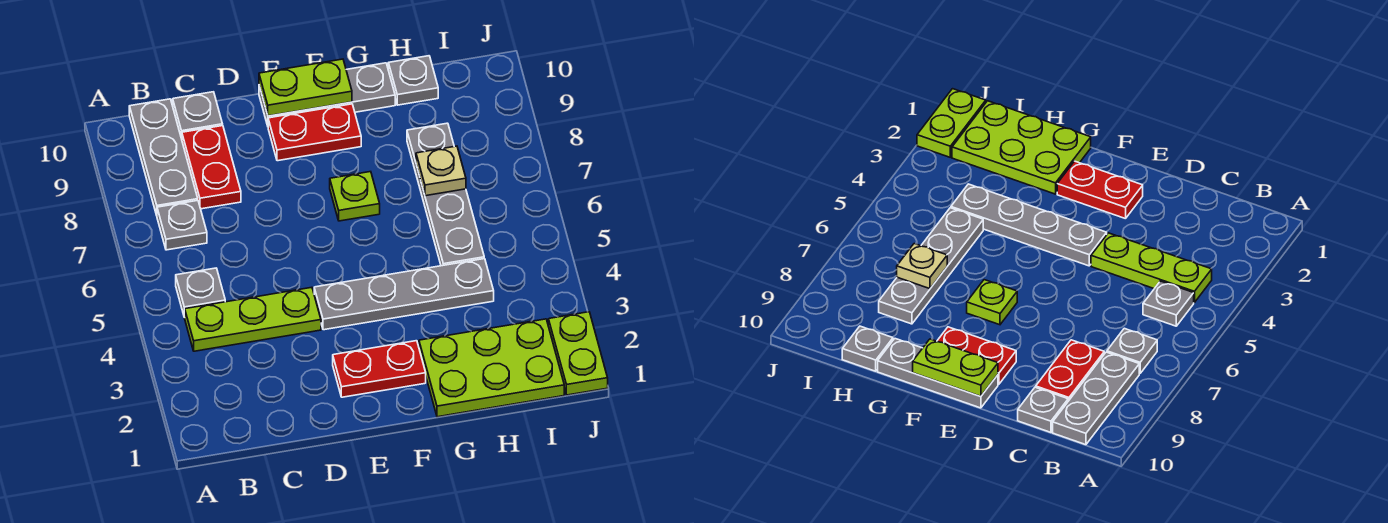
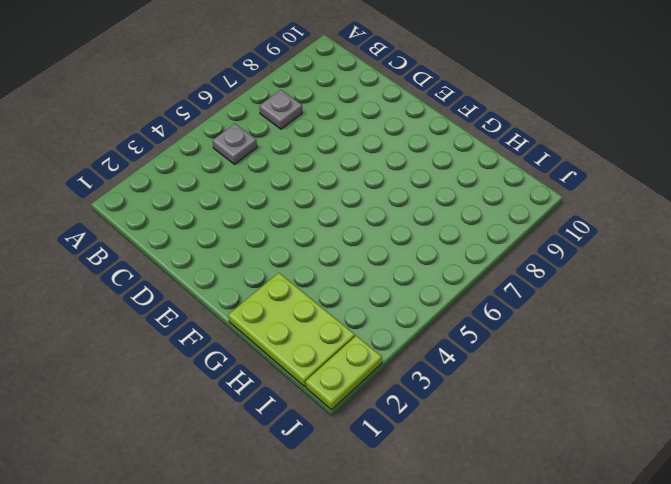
none -> lime 1x3 plate [185,287,321,351]
none -> grey 1x3 plate [129,99,198,215]
none -> red 1x2 plate [182,126,241,209]

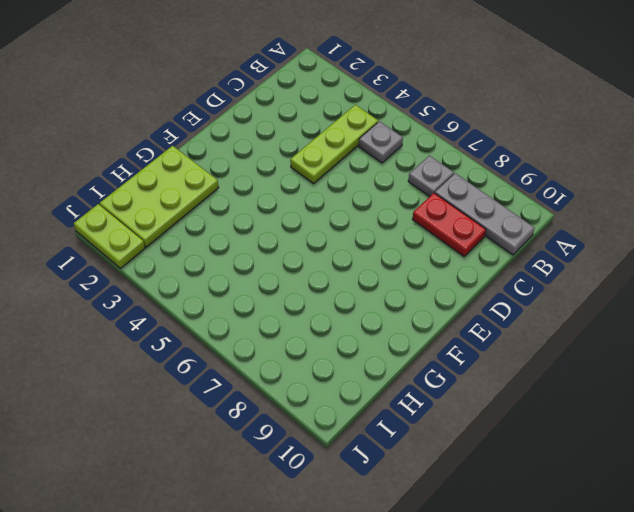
none -> grey 1x1 plate [173,92,223,139]
none -> red 1x2 plate [333,341,426,397]
none -> grey 1x4 plate [314,259,494,330]

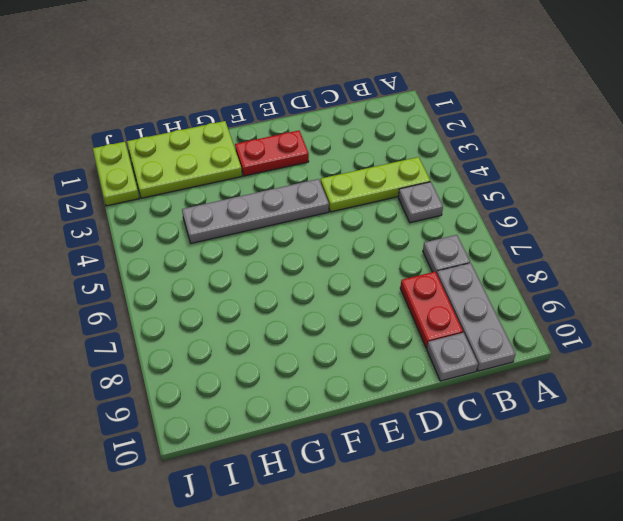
none -> red 1x2 plate [268,104,361,161]
none -> grey 1x3 plate [259,63,395,126]
none -> lime 1x1 plate [330,172,380,221]

